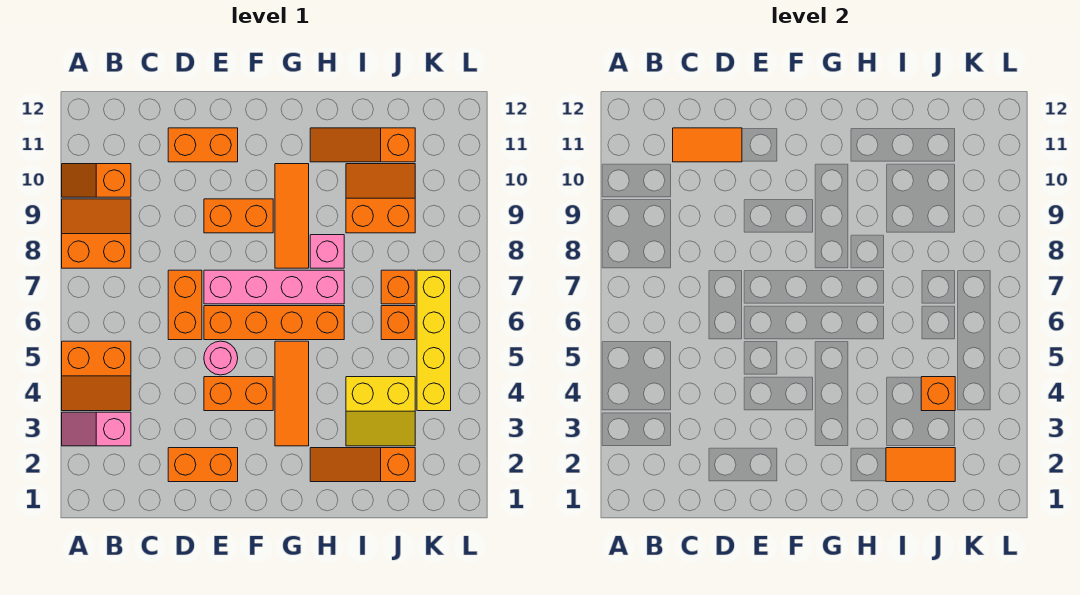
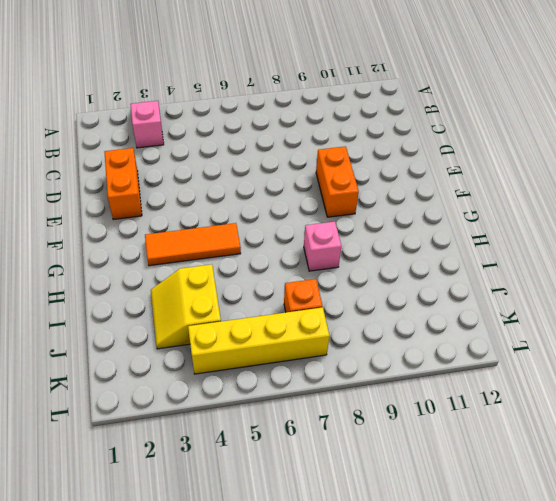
none -> orange 2x2 slope [62,341,131,411]
none -> orange 2x2 slope [62,199,131,268]
none -> orange 1x2 slope [62,164,131,197]

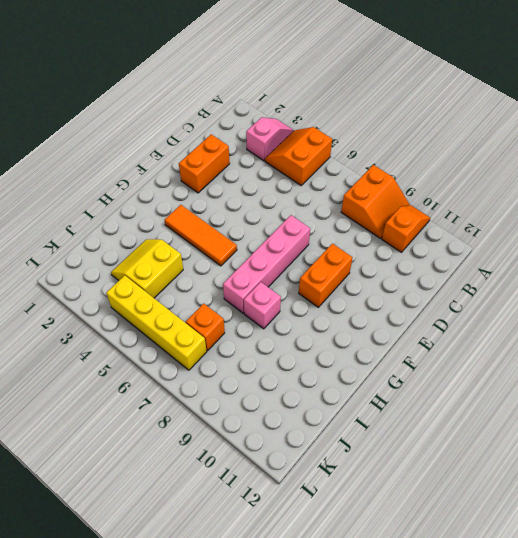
none -> orange 1x2 brick [168,270,202,340]
none -> orange 1x2 brick [168,128,238,162]
none -> orange 1x2 brick [204,377,273,411]

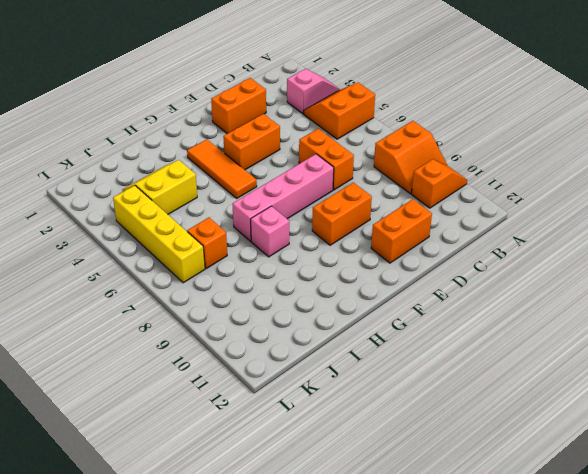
none -> pink 1x1 round brick [204,341,238,375]
none -> orange 1x4 brick [204,306,344,340]
none -> orange 1x3 tile [275,164,309,268]

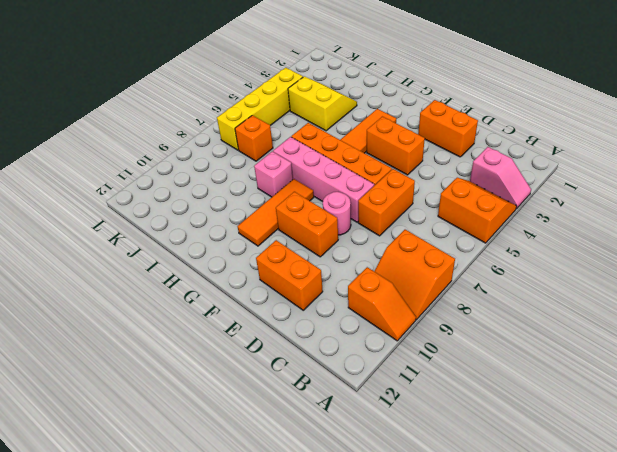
pink 1x1 round brick [323,192,351,235] -> pink 1x1 round brick moved to [204,341,238,375]
none -> orange 1x3 slope [310,448,415,482]
none -> orange 1x3 slope [310,128,415,162]
none -> orange 2x2 slope [346,164,415,233]

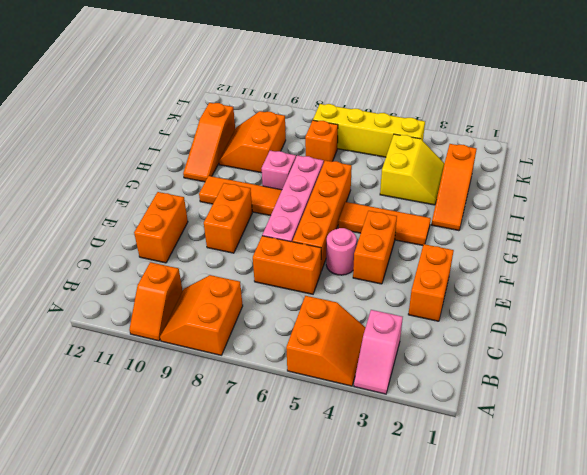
none -> orange 1x1 brick [381,306,415,340]
none -> orange 1x2 tile [673,128,742,162]
none -> orange 1x2 tile [886,448,955,482]

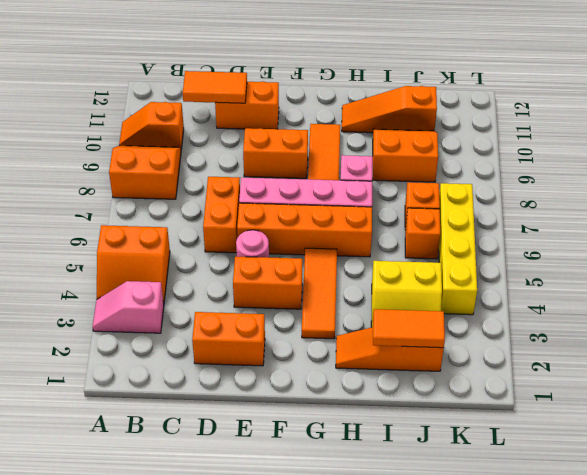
none -> orange 1x1 brick [921,377,955,411]

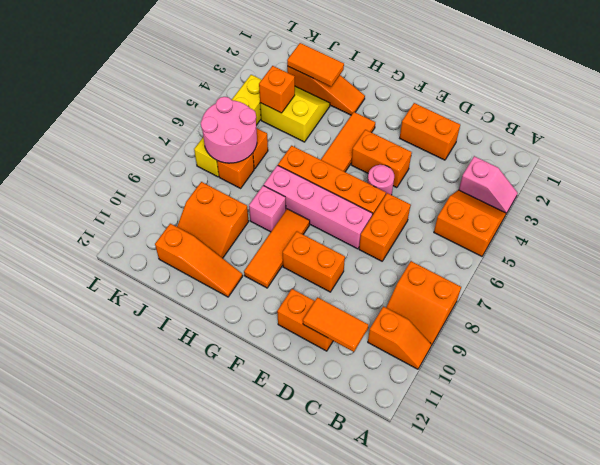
pink 2x2 round brick [201,97,257,163] -> none

